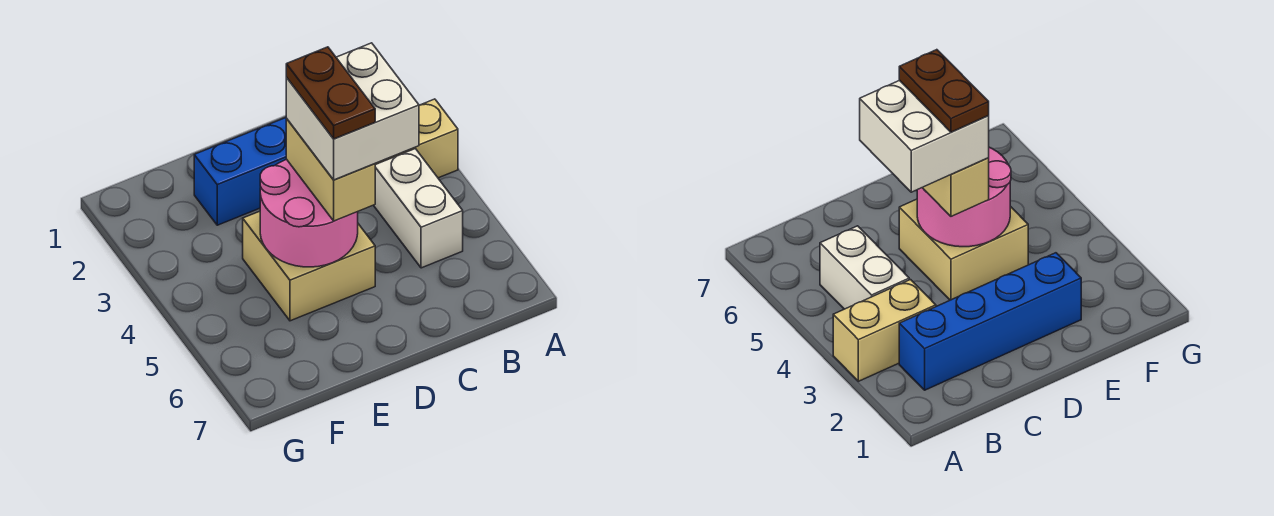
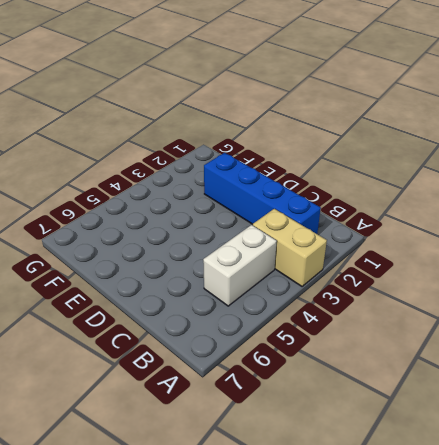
none -> tan 2x2 brick [243,211,375,321]
none -> pink 2x2 round brick [260,159,358,267]

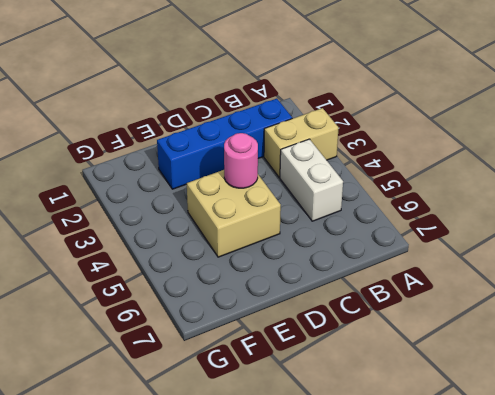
pink 1x1 round brick [224,133,258,188] -> pink 2x2 round brick [260,159,358,267]
none -> tan 1x2 brick [286,119,375,221]
none -> white 2x2 brick [286,43,419,180]

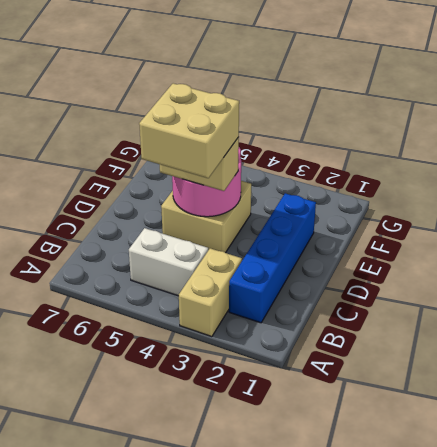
tan 2x2 brick [139,83,239,178] -> white 2x2 brick [286,43,419,180]
none -> brown 1x2 plate [286,47,375,139]

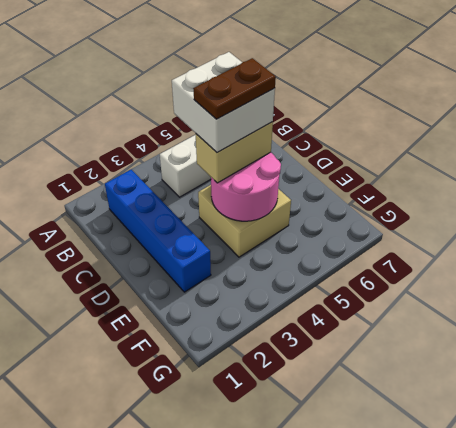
none -> tan 1x2 brick [375,99,458,178]

